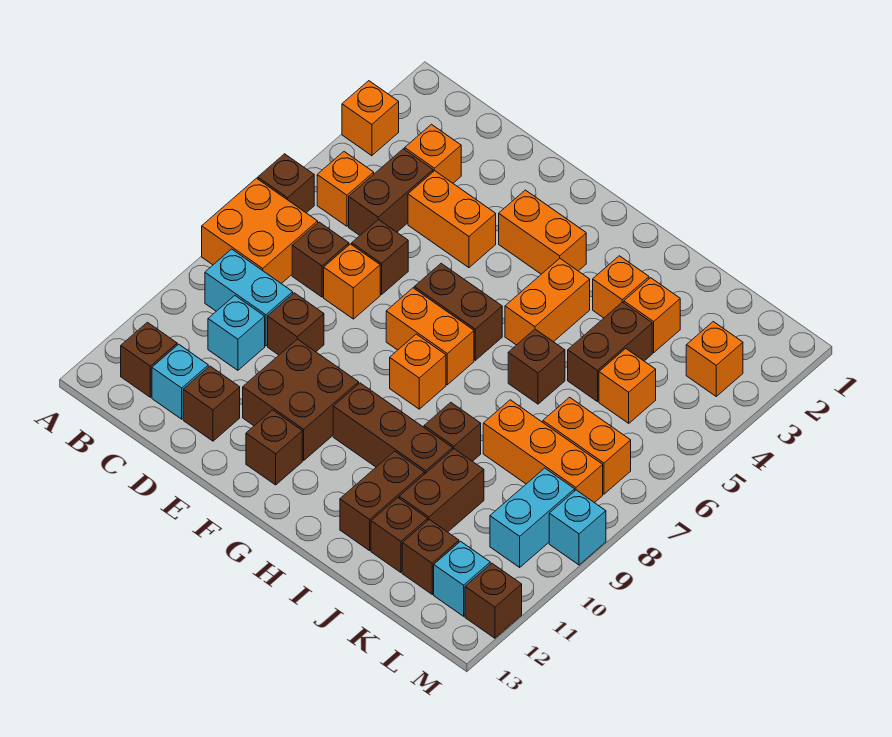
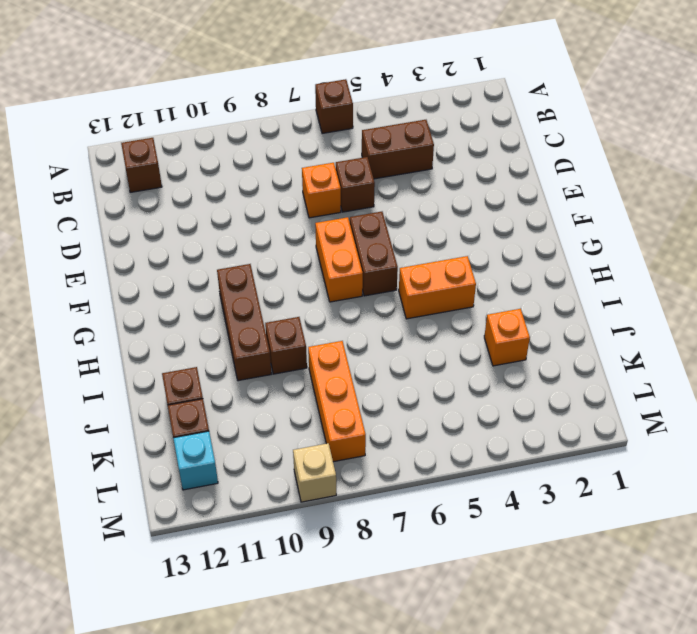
tan 1x1 brick [293,443,336,502] -> cyan 1x1 brick [549,490,606,565]
none -> orange 1x1 brick [342,81,399,156]
none -> orange 2x2 brick [202,178,318,284]
none -> orange 1x1 brick [317,152,374,226]
none -> cyan 1x2 brick [205,249,293,346]

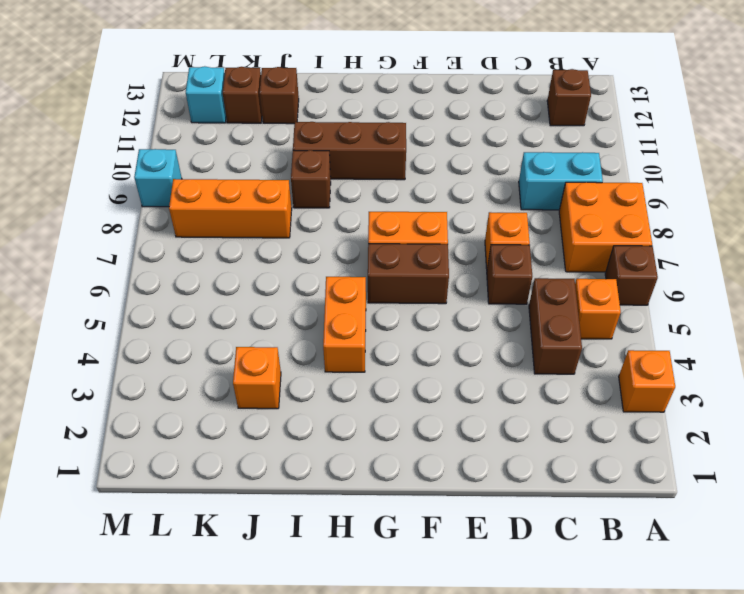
none -> orange 1x1 brick [405,124,461,183]
none -> brown 1x1 brick [292,222,349,297]
none -> cyan 1x1 brick [208,296,265,370]
none -> cyan 1x1 brick [152,344,208,419]

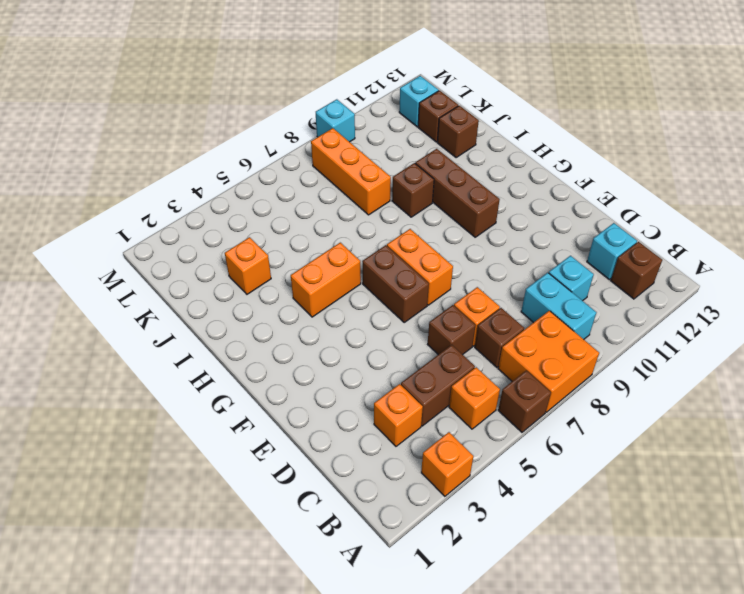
none -> orange 1x2 brick [408,171,496,268]
none -> brown 1x1 brick [268,293,324,355]
none -> brown 1x1 brick [183,366,240,441]
none -> brown 2x2 brick [243,339,359,460]

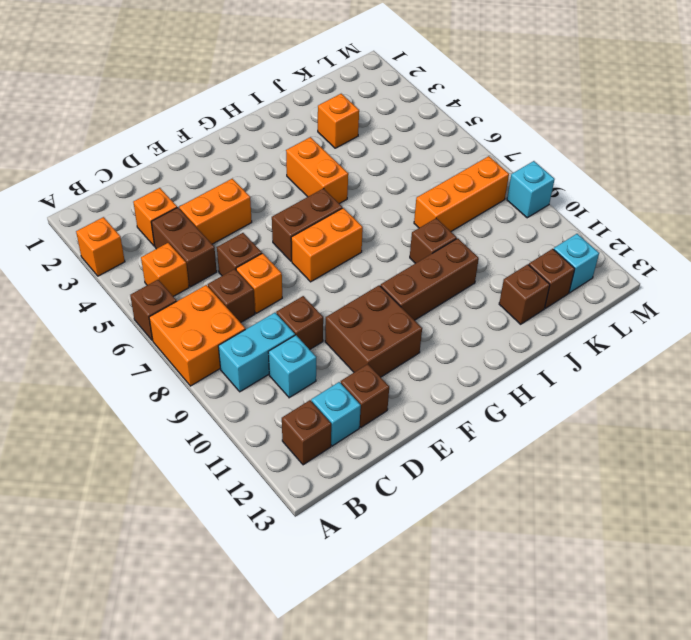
none -> orange 1x2 brick [499,190,586,274]
none -> brown 1x1 brick [246,410,302,485]
none -> orange 1x1 brick [390,334,446,409]
none -> orange 1x1 brick [593,256,649,318]

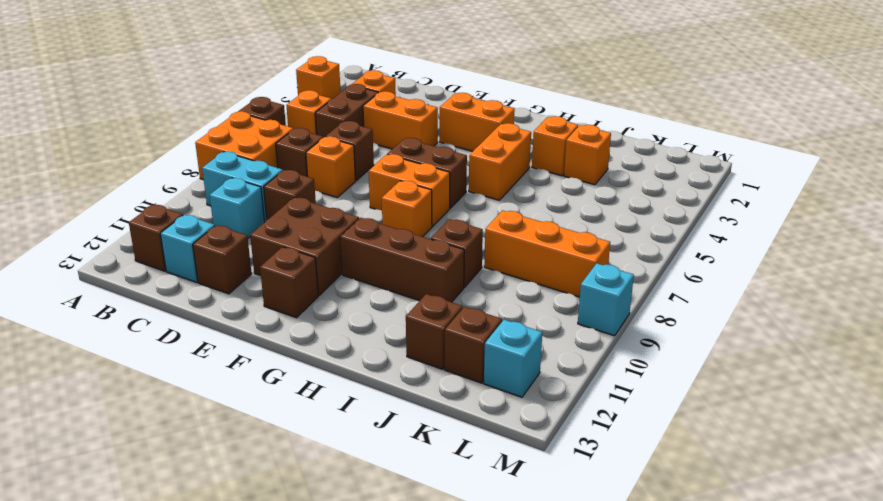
none -> brown 1x1 brick [508,329,565,404]
none -> brown 1x2 brick [340,451,424,551]
none -> brown 1x2 brick [568,302,652,402]
none -> brown 1x2 brick [399,449,484,532]

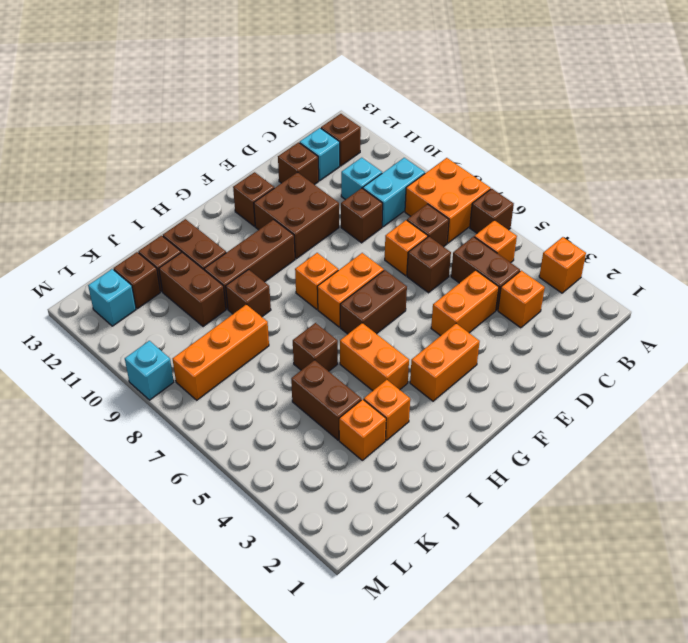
none -> orange 1x1 brick [599,349,656,423]
none -> orange 1x2 brick [543,397,631,494]
none -> orange 1x1 brick [686,322,743,396]
none -> cyan 1x2 brick [490,468,575,567]

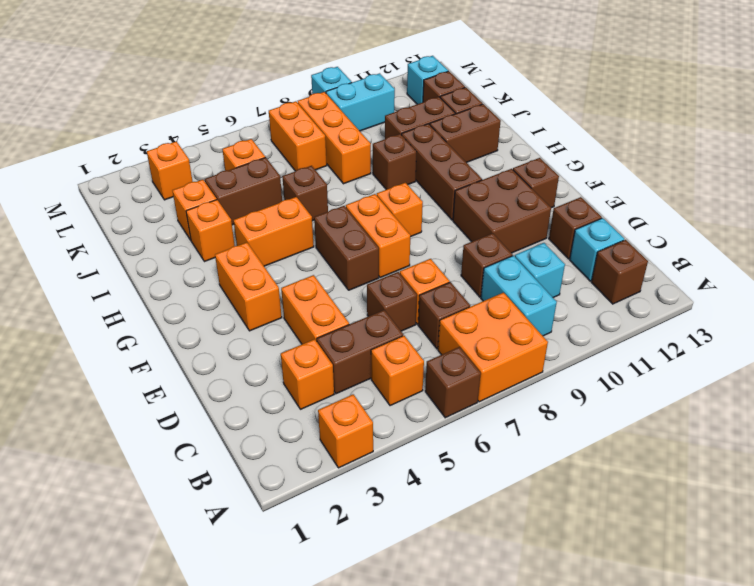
none -> brown 1x1 brick [465,563,522,638]

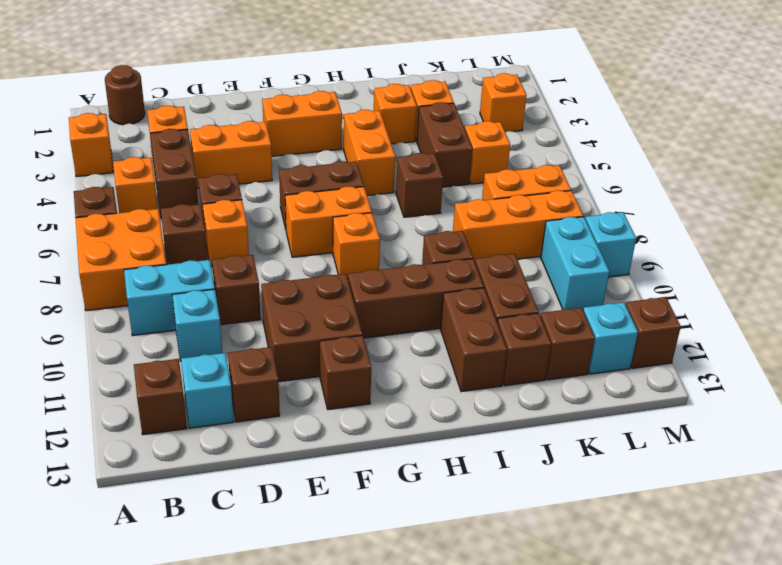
brown 1x1 round brick [105,65,145,125] -> none

